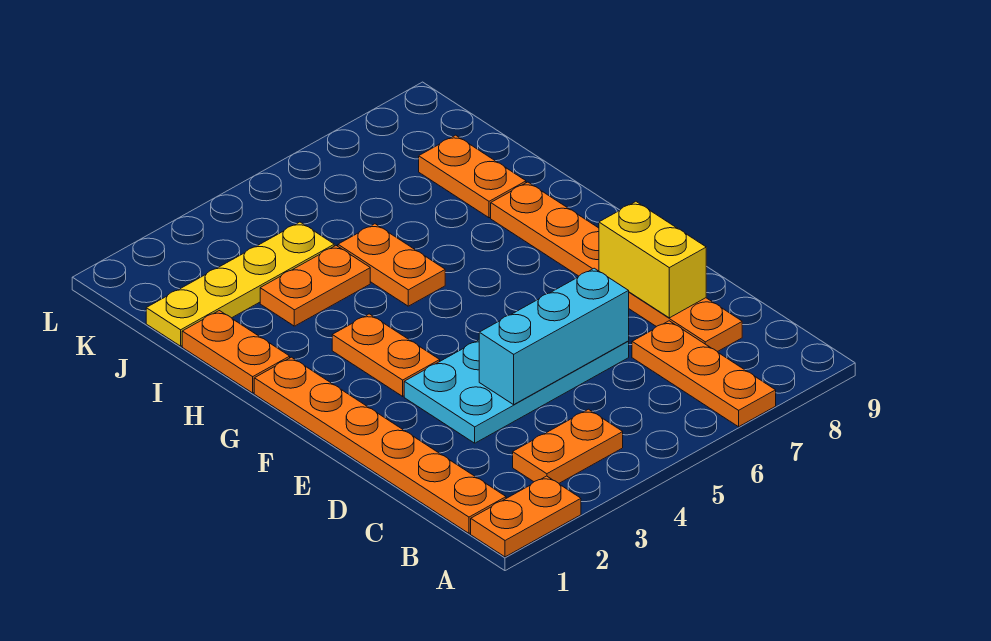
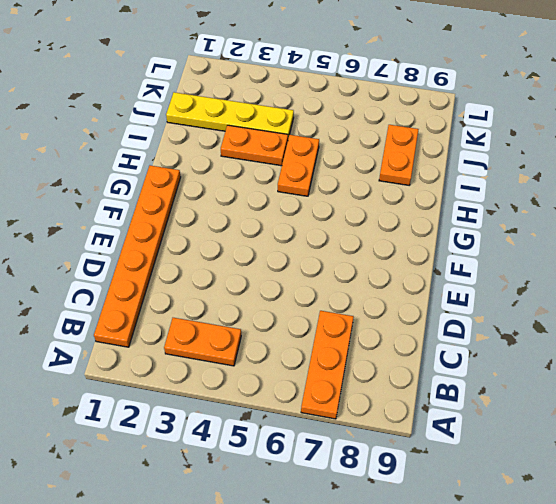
none -> orange 1x2 plate [471,476,581,557]
none -> orange 1x6 plate [491,182,742,352]
none -> cyan 2x4 plate [404,340,629,443]

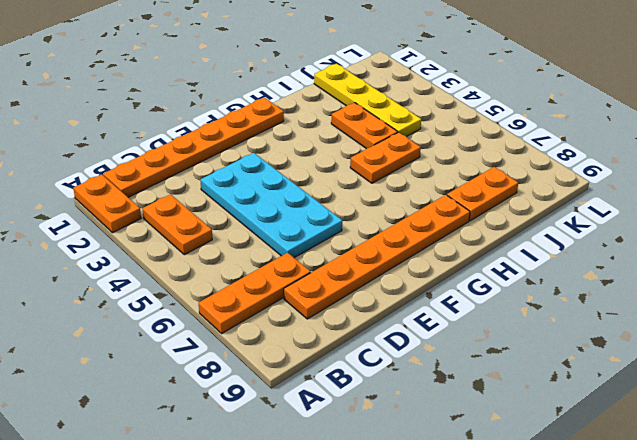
none -> orange 1x2 plate [332,314,440,396]
none -> orange 1x2 plate [182,311,290,393]
none -> cyan 1x3 brick [479,268,629,405]

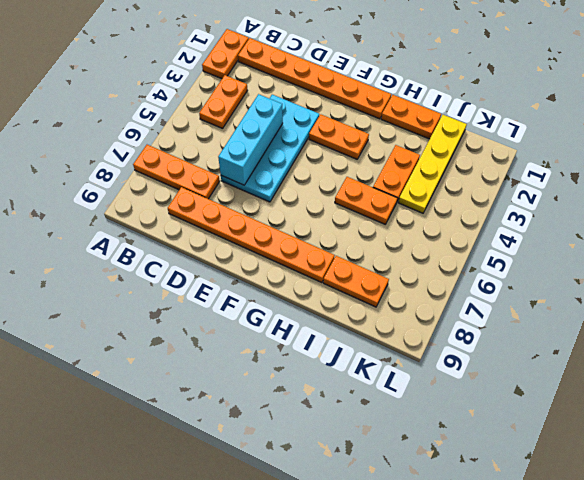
none -> yellow 1x2 brick [599,202,706,318]

